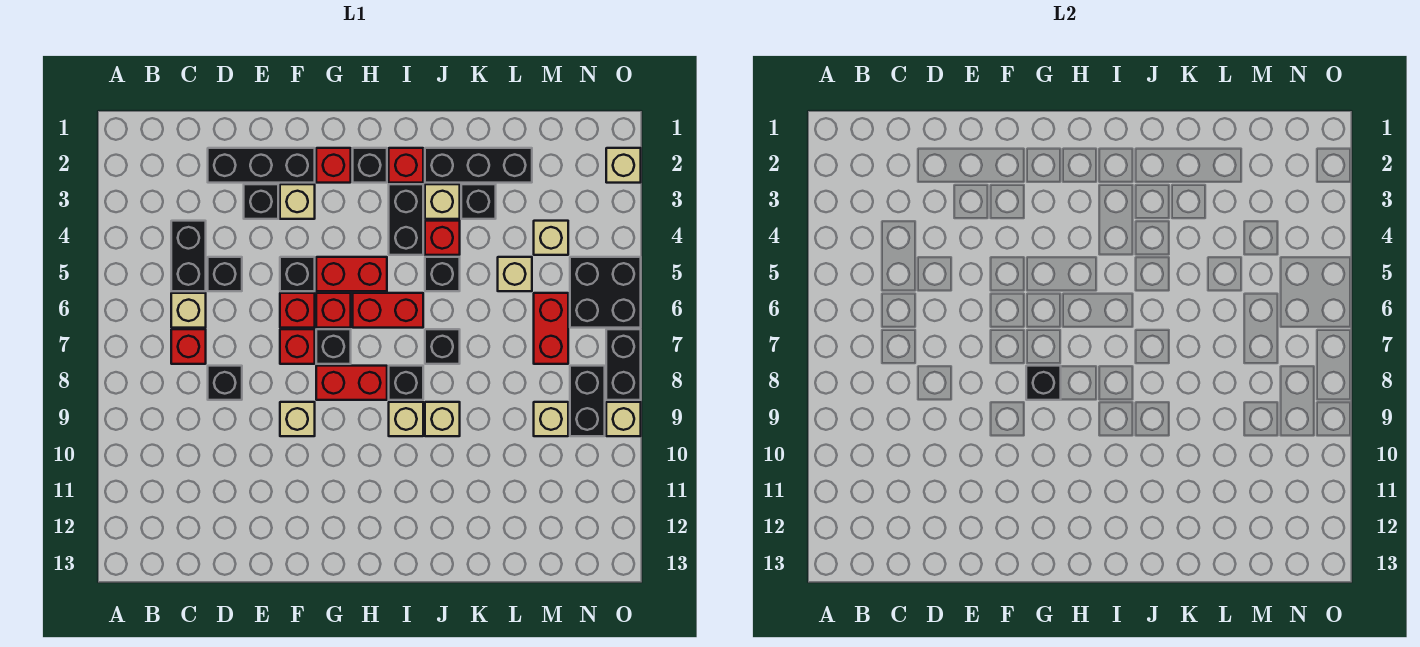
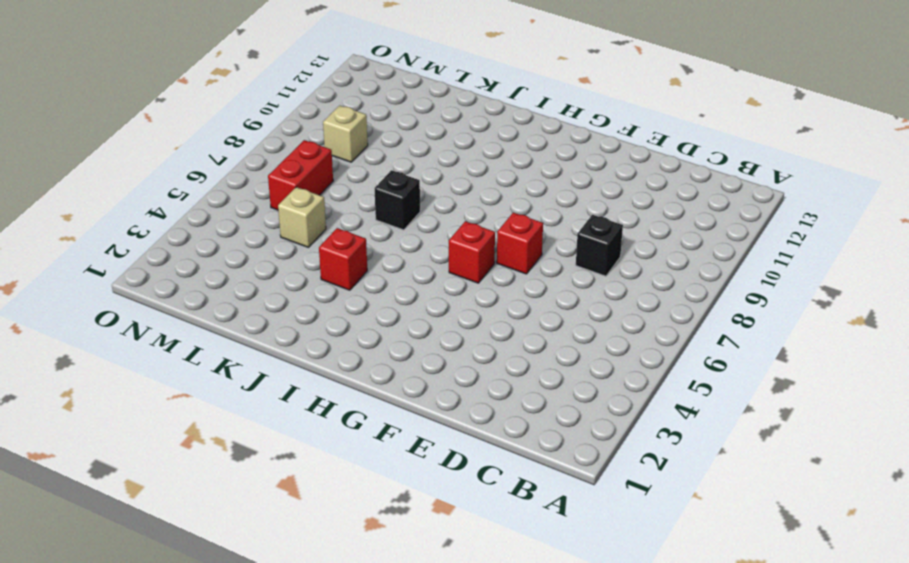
none -> black 1x2 brick [171,221,206,291]
none -> tan 1x1 brick [171,293,206,328]
none -> red 1x1 brick [171,329,206,364]
none -> black 1x3 brick [208,148,315,183]

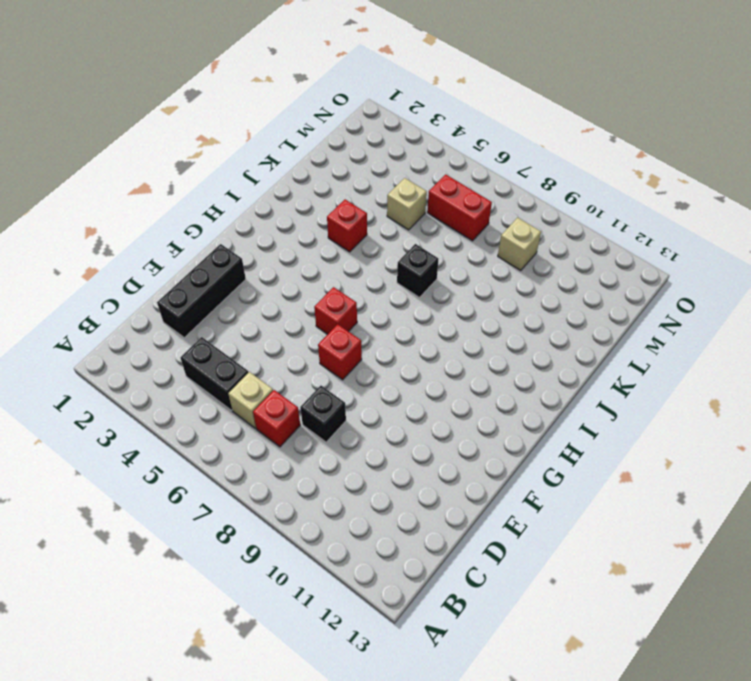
none -> black 1x1 brick [208,257,242,291]
none -> black 1x1 brick [244,184,278,219]
none -> tan 1x1 brick [280,184,315,219]
none -> black 1x1 brick [280,257,315,291]

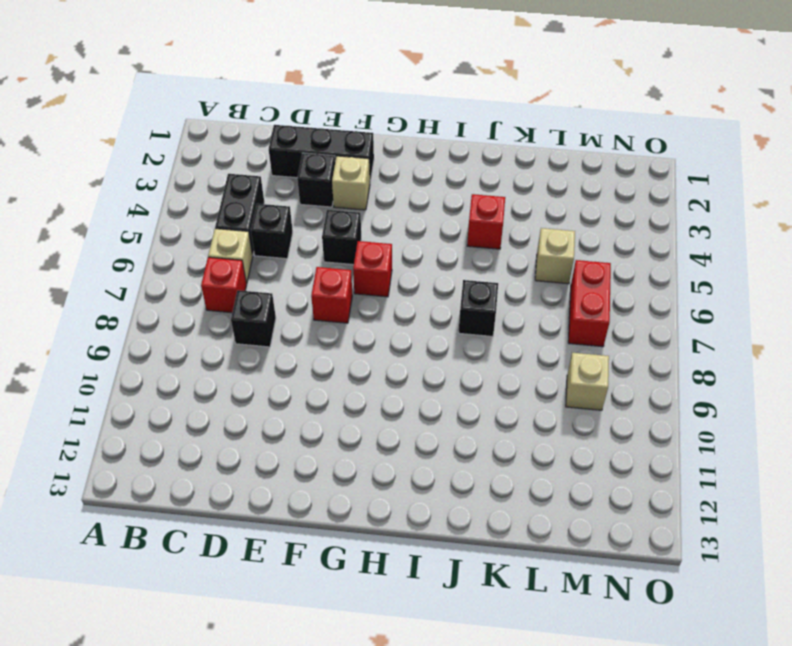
none -> red 1x1 brick [280,293,315,328]
none -> tan 1x1 brick [280,402,315,436]
none -> red 1x1 brick [316,148,351,183]
none -> red 1x2 brick [316,257,387,291]

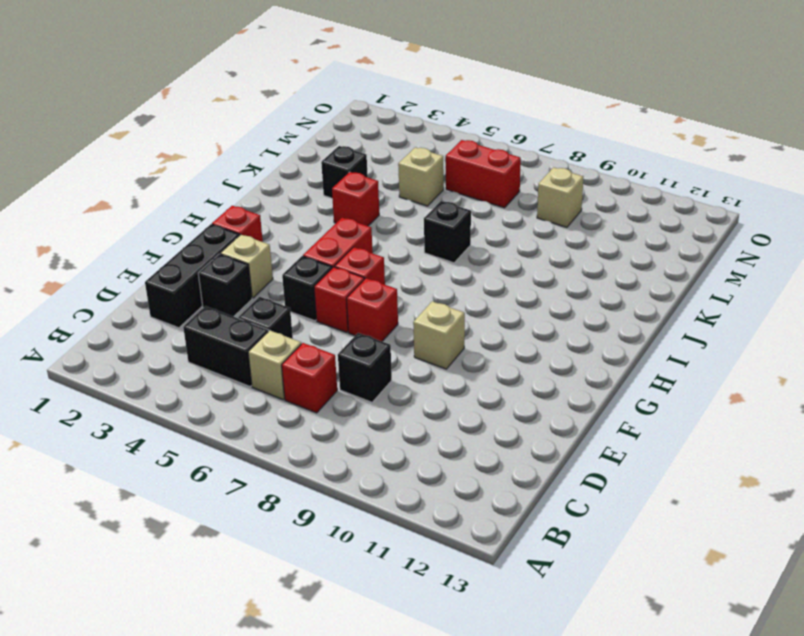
none -> black 1x1 brick [316,329,351,364]
none -> red 1x2 brick [316,366,387,400]
none -> black 1x1 brick [353,148,387,183]
none -> red 1x2 brick [353,293,423,328]

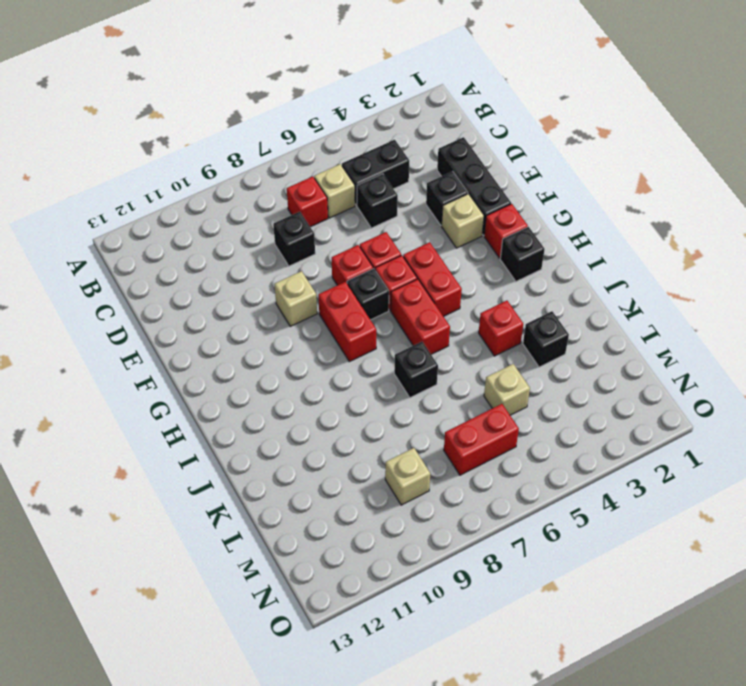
none -> black 1x1 brick [280,257,315,291]
none -> red 1x1 brick [389,148,423,183]
none -> black 1x2 brick [389,184,423,255]
none -> black 1x1 brick [389,366,423,400]

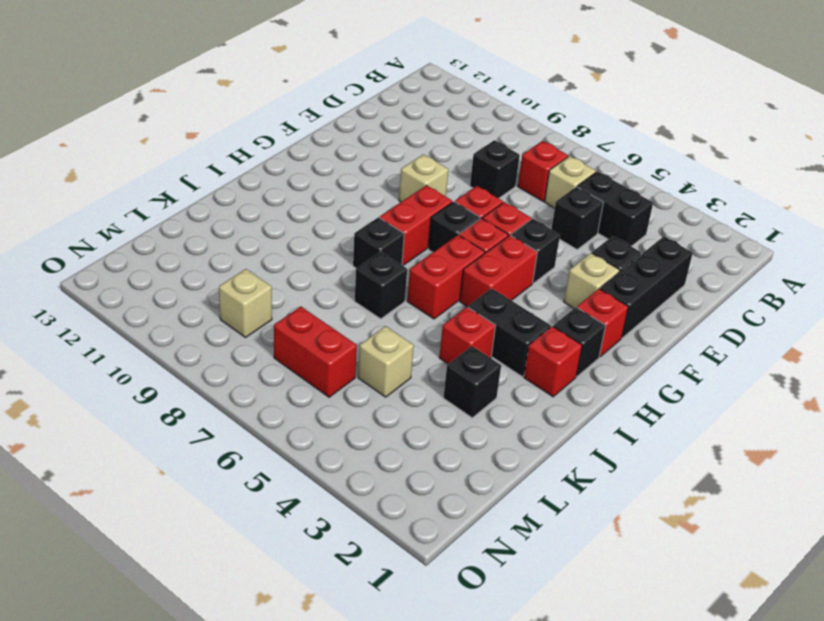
none -> tan 1x1 brick [389,402,423,436]
none -> black 1x3 brick [425,148,532,183]
none -> tan 1x1 brick [425,184,460,219]
none -> black 1x1 brick [425,257,460,291]

